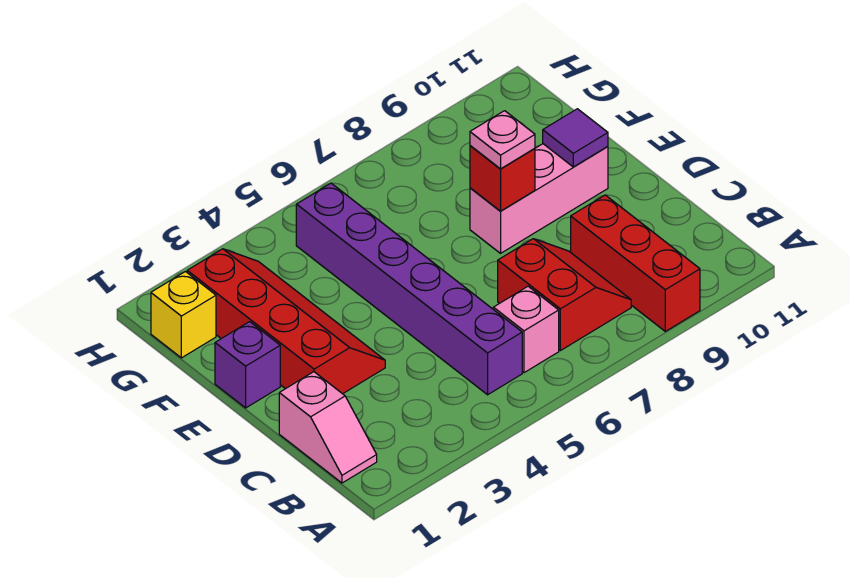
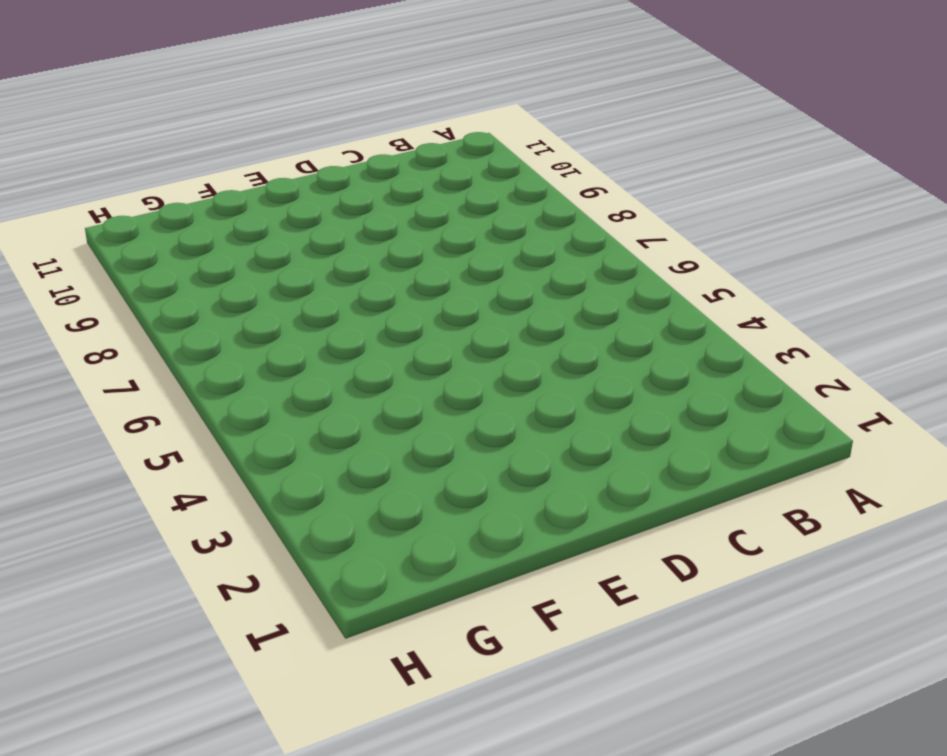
none -> red 1x3 brick [571,195,700,331]
none -> pink 1x2 slope [279,372,377,483]
none -> purple 1x6 brick [296,183,522,395]

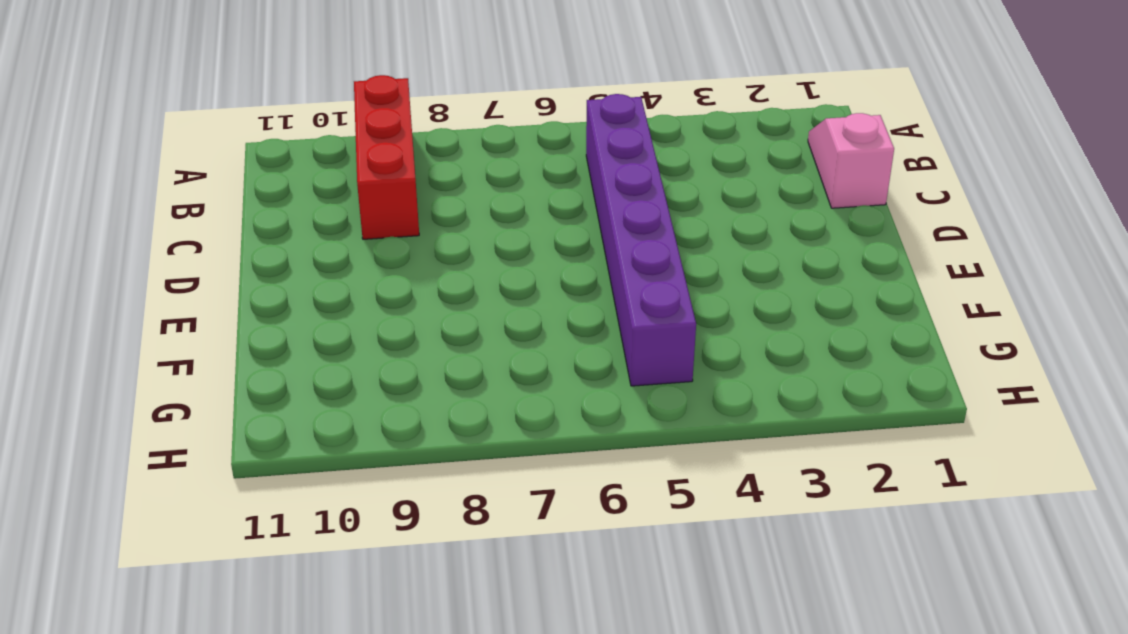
none -> pink 1x1 brick [493,286,559,373]
none -> red 2x2 slope [498,239,631,351]
none -> red 2x4 slope [187,249,385,394]

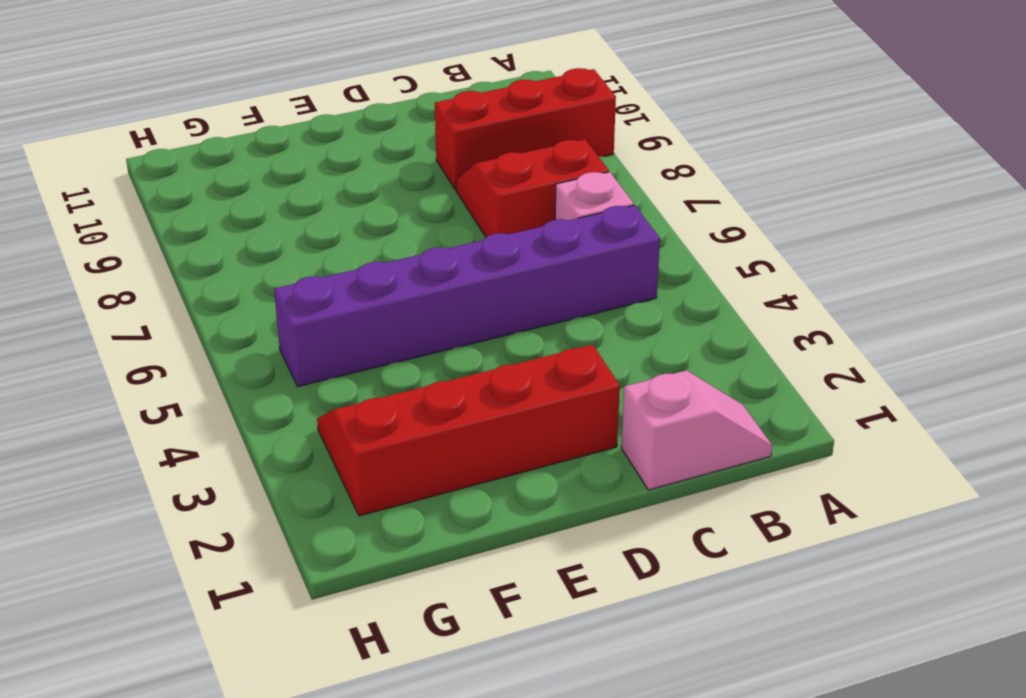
none -> purple 1x1 brick [215,322,280,408]
none -> pink 1x3 brick [470,144,608,253]
none -> yellow 1x1 brick [151,272,216,358]

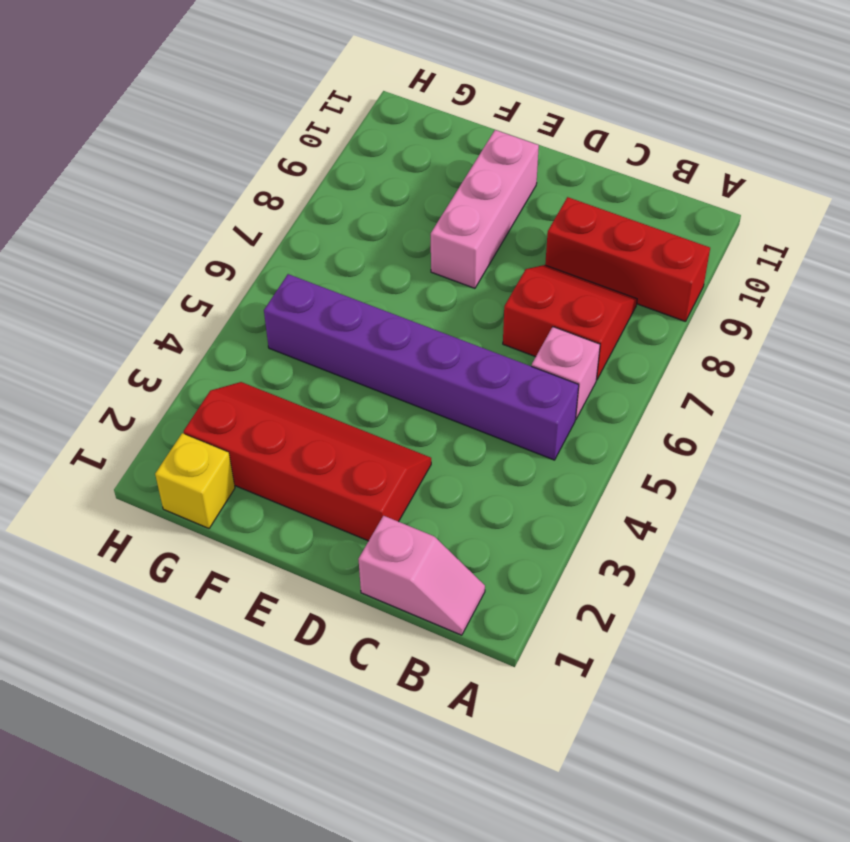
none -> purple 1x1 brick [215,322,280,408]
none -> red 1x1 brick [470,146,535,211]
none -> purple 1x1 tile [543,109,608,167]

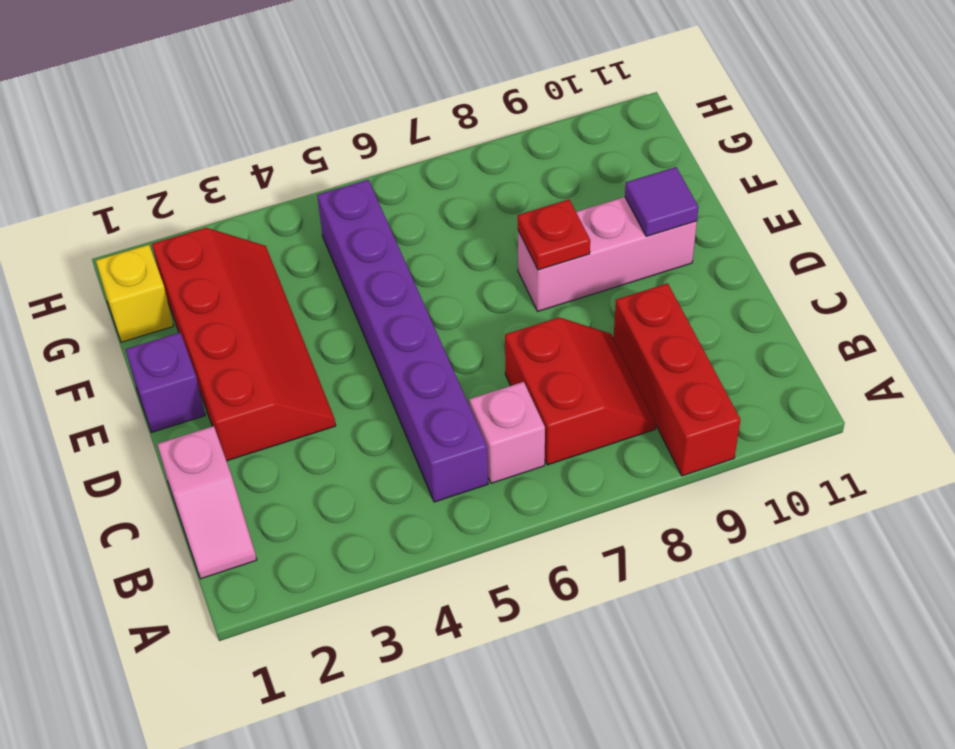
red 1x1 plate [518,200,590,270] -> red 1x1 brick [470,146,535,211]
none -> pink 1x1 plate [470,111,535,169]

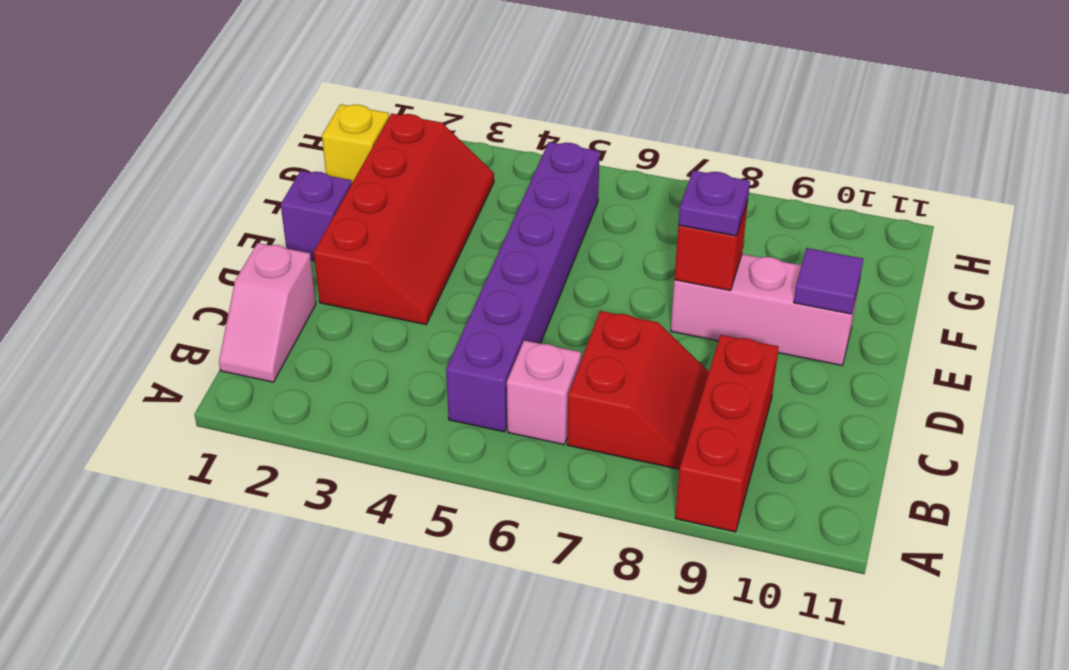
purple 1x1 plate [678,170,750,236] -> pink 1x1 plate [470,111,535,169]

